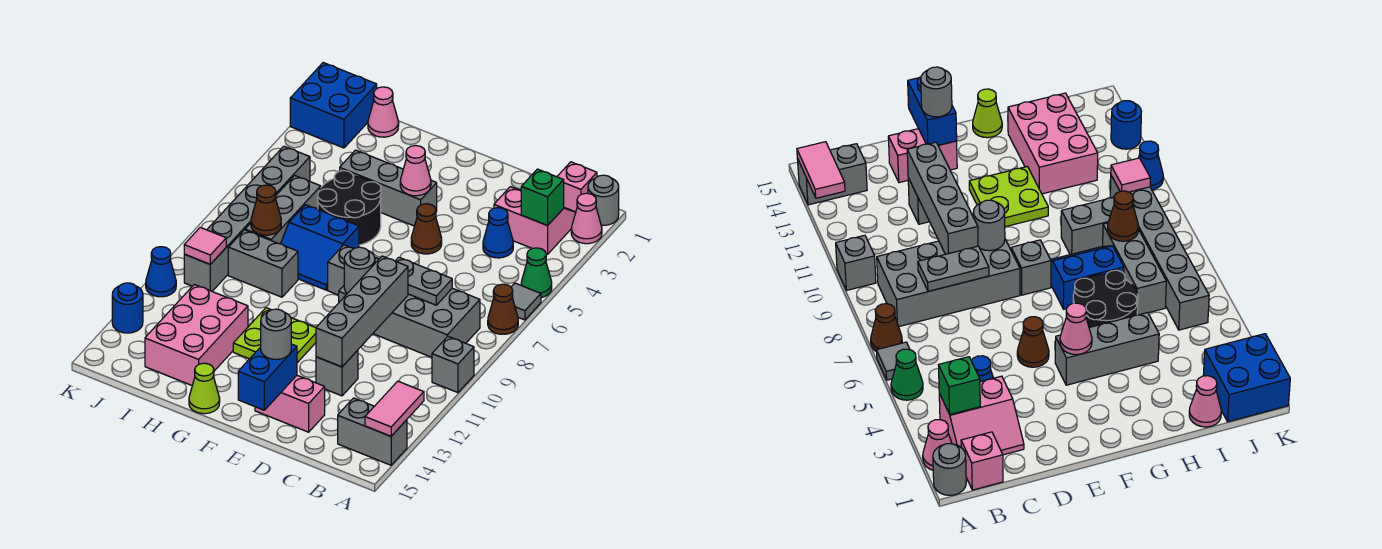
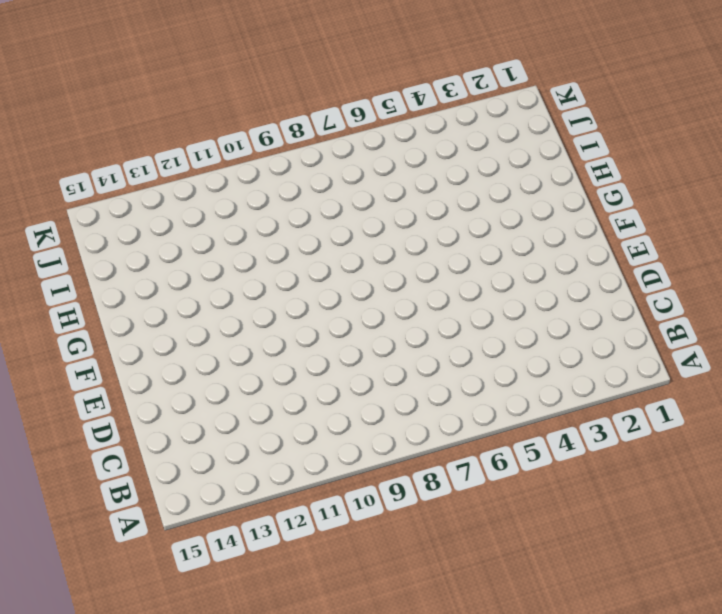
none -> grey 1x1 round brick [588,175,619,225]
none -> pink 1x1 cone [571,193,602,244]
none -> green 1x1 cone [521,248,552,298]
none -> grey 1x1 tile [511,283,541,320]

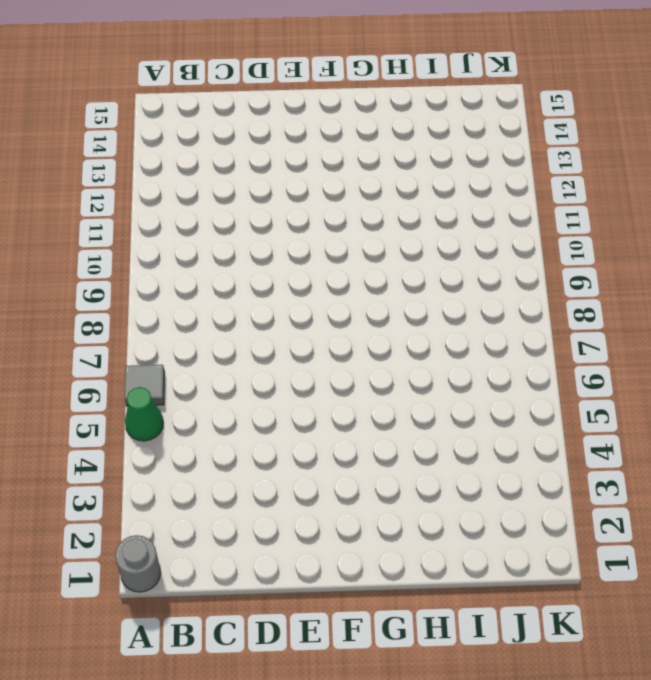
none -> pink 1x1 cone [571,193,602,244]
none -> brown 1x1 cone [488,284,518,334]
none -> grey 1x1 brick [432,337,474,393]
none -> grey 1x2 brick [338,398,407,465]

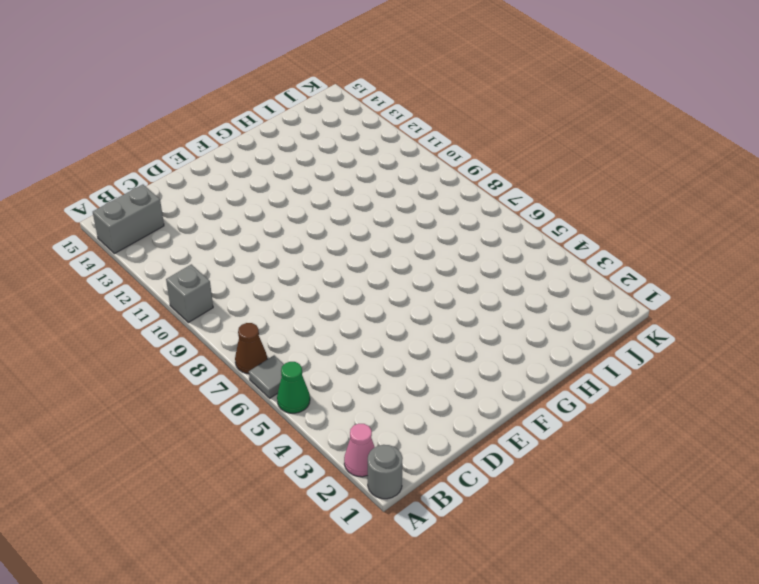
none -> pink 1x1 brick [557,162,597,212]
none -> pink 2x2 slope [494,187,576,254]
none -> grey 2x4 brick [339,258,480,357]
none -> blue 1x1 cone [483,208,513,258]

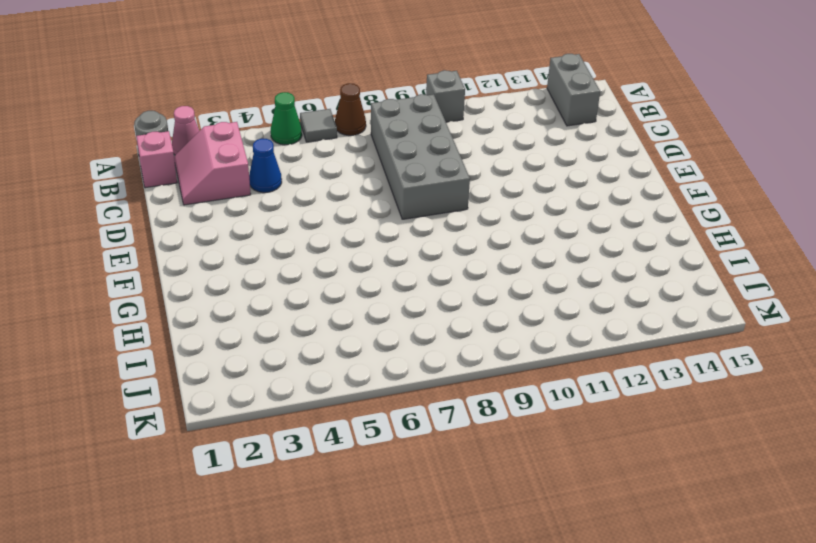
none -> grey 1x1 brick [316,350,358,396]
none -> pink 1x2 brick [255,375,325,432]
none -> brown 1x1 cone [411,204,442,254]
none -> grey 1x3 brick [340,150,437,226]

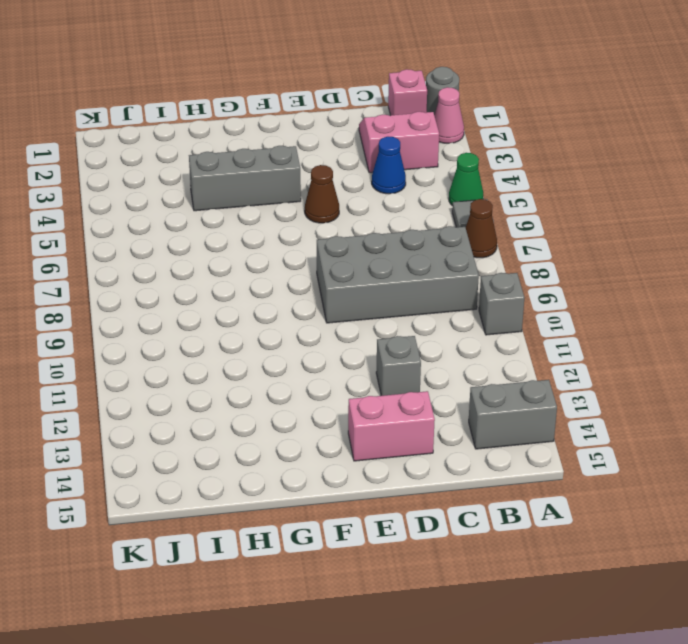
none -> grey 1x1 brick [328,245,354,295]
none -> lime 2x2 plate [233,308,316,363]
none -> black 2x2 round brick [318,171,381,245]
none -> blue 2x2 slope [281,205,359,290]

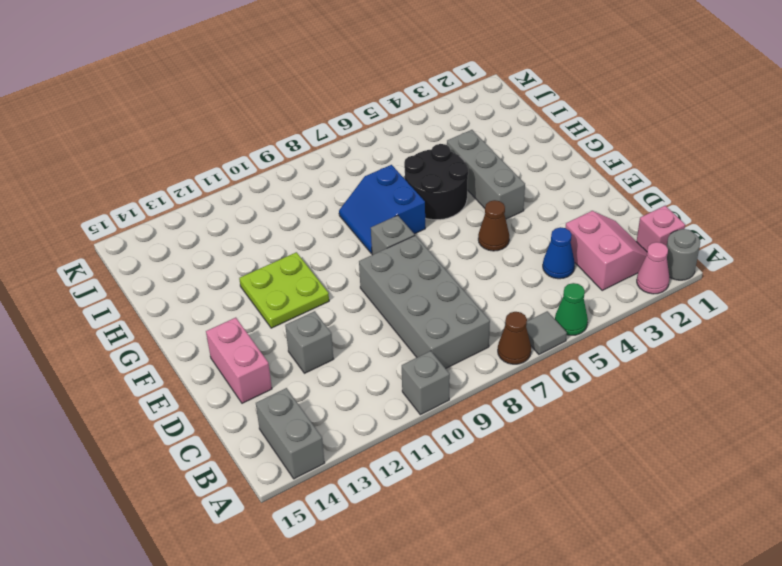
none -> lime 1x1 cone [189,363,220,414]
none -> grey 1x2 brick [228,230,298,297]
none -> pink 2x3 brick [145,284,248,385]
none -> pink 1x1 cone [368,87,399,137]

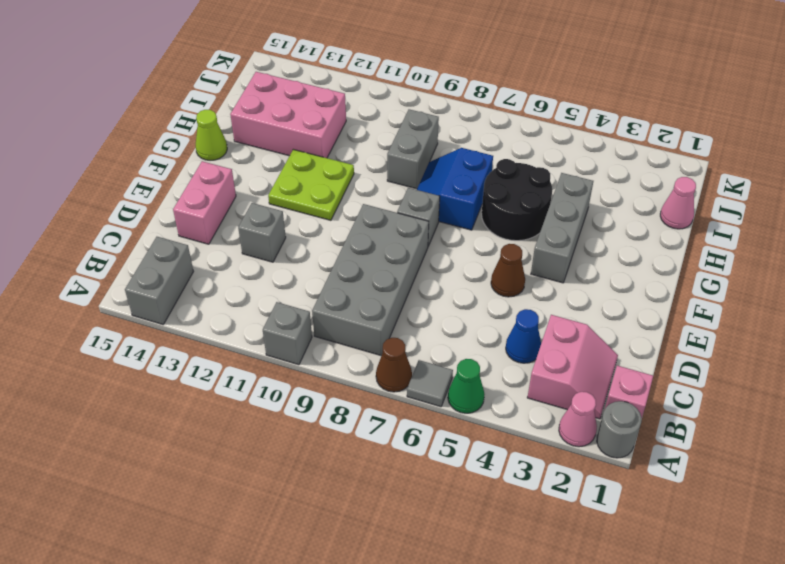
none -> grey 1x3 brick [245,175,321,244]
none -> blue 2x2 brick [290,63,377,148]
none -> grey 1x6 brick [184,146,310,291]
none -> blue 1x1 cone [146,247,176,297]

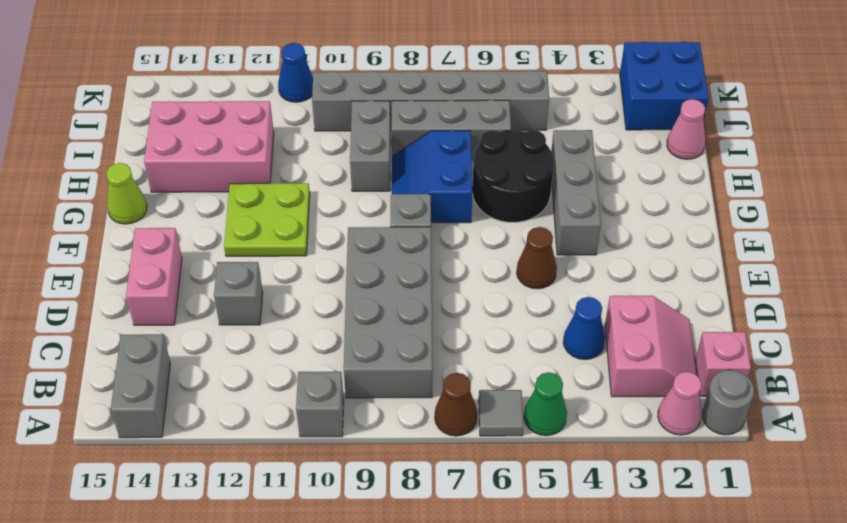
none -> blue 1x1 round brick [112,283,143,333]
none -> pink 1x2 tile [365,381,424,436]
none -> green 1x1 brick [521,169,564,226]
none -> grey 1x2 plate [395,257,452,305]

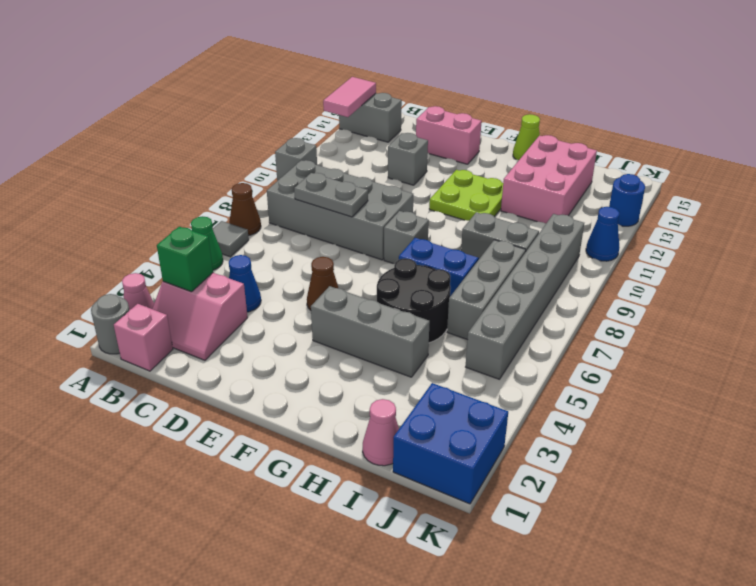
none -> grey 1x4 brick [316,256,408,367]
none -> grey 1x1 round brick [344,247,375,293]
none -> blue 1x2 brick [238,344,297,410]
none -> pink 1x1 cone [400,146,431,196]

